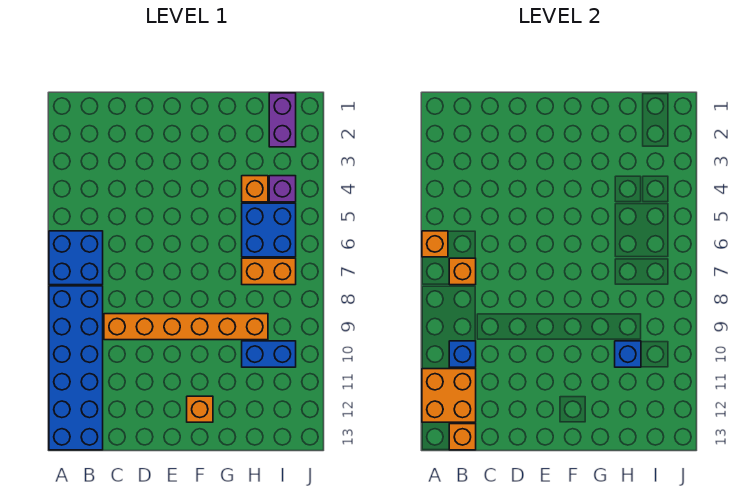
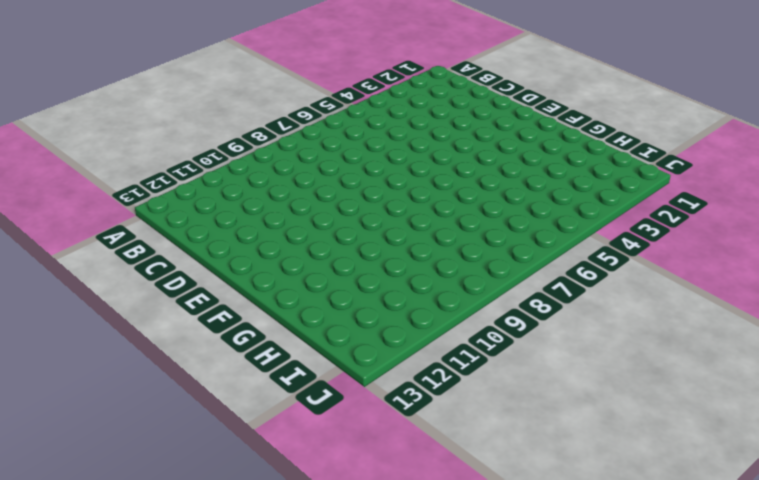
none -> blue 2x2 brick [49,231,103,285]
none -> blue 2x6 brick [49,286,103,450]
none -> orange 1x6 brick [104,314,268,340]

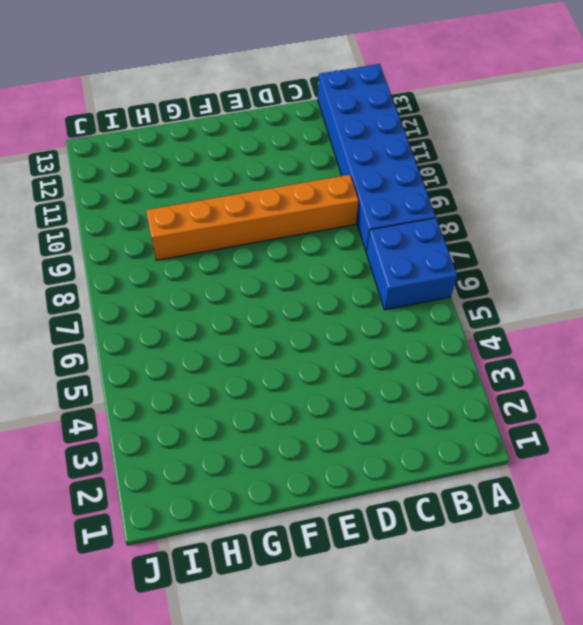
none -> orange 1x1 brick [187,396,213,422]
none -> orange 1x1 brick [242,176,268,202]
none -> blue 2x2 brick [242,203,296,257]

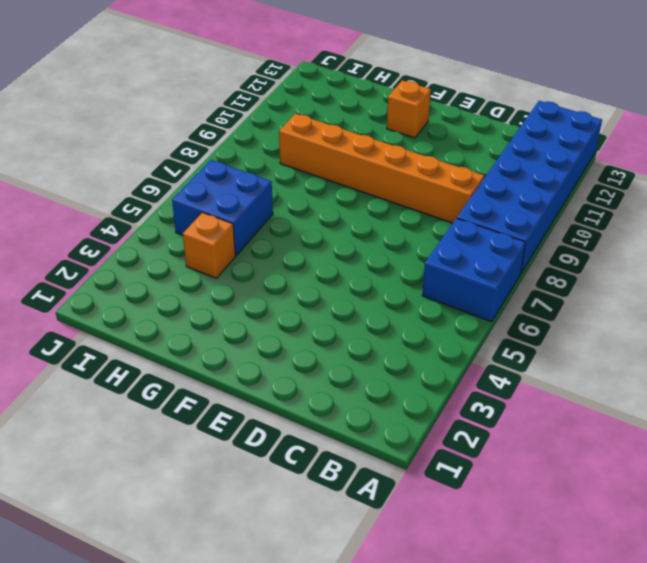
none -> orange 1x2 brick [242,258,296,285]
none -> blue 1x2 brick [242,341,296,367]
none -> purple 1x2 brick [269,93,296,147]

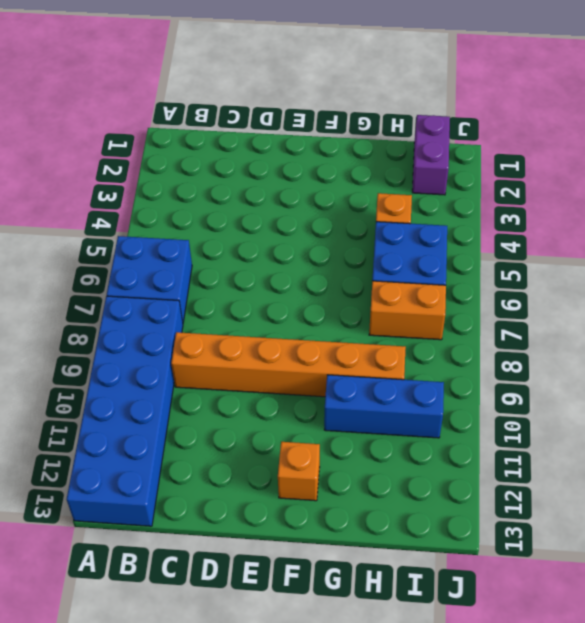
blue 1x3 brick [324,375,444,438] -> blue 1x2 brick [242,341,296,367]
none -> purple 1x1 brick [269,176,296,202]
none -> orange 1x1 brick [422,231,448,257]
none -> orange 2x2 brick [422,369,476,422]

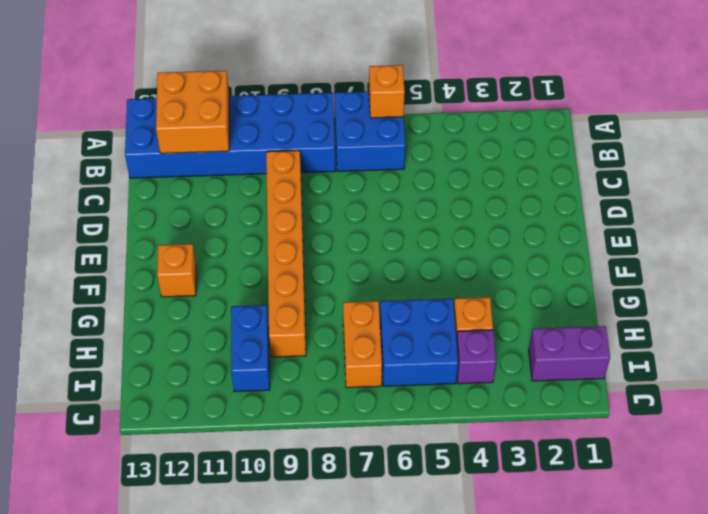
none -> orange 1x1 brick [449,258,476,285]
none -> blue 1x1 brick [449,341,476,367]
none -> orange 1x1 brick [449,424,476,450]

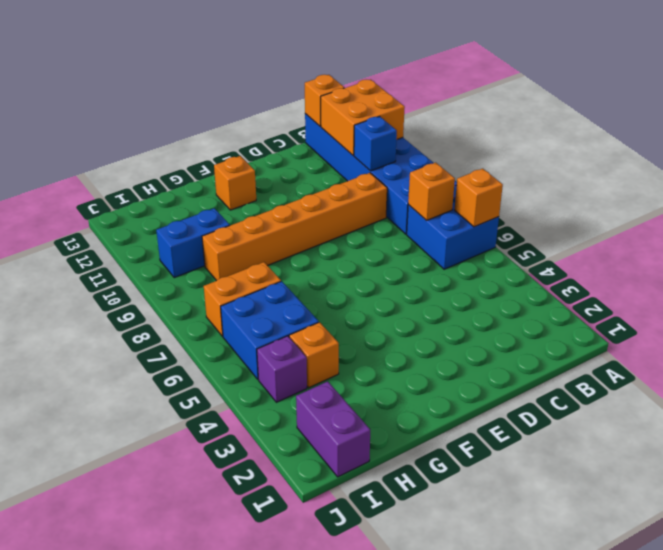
none -> blue 1x1 brick [615,341,641,367]

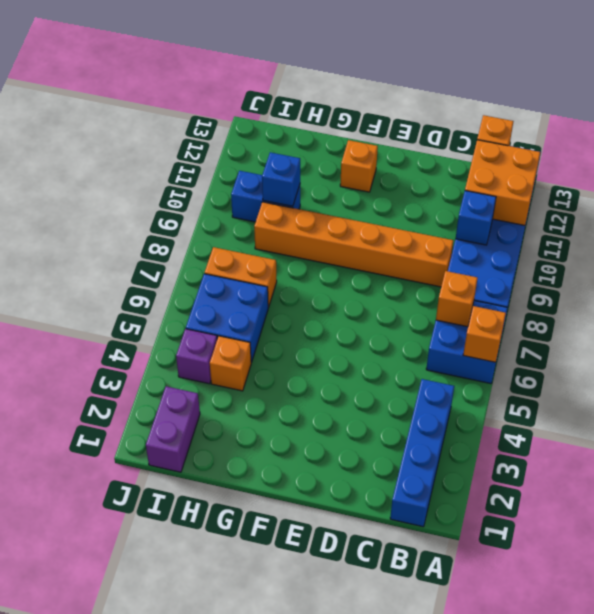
blue 1x4 brick [390,379,454,527] -> none

